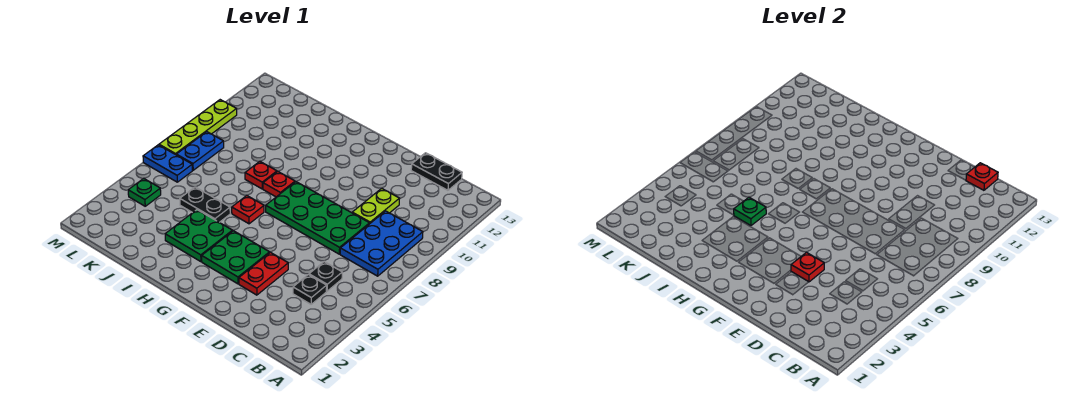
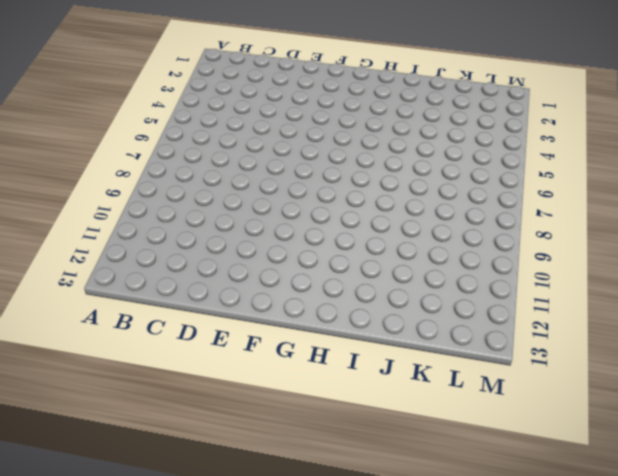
none -> blue 2x3 plate [340,211,423,276]
none -> black 1x1 plate [293,275,327,304]
none -> black 1x1 plate [309,262,342,291]

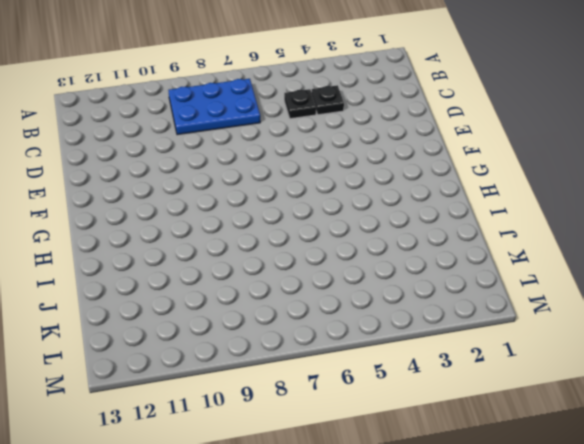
none -> black 1x2 plate [411,153,462,190]
none -> green 2x4 plate [266,182,369,254]
none -> lime 1x2 plate [352,188,400,224]

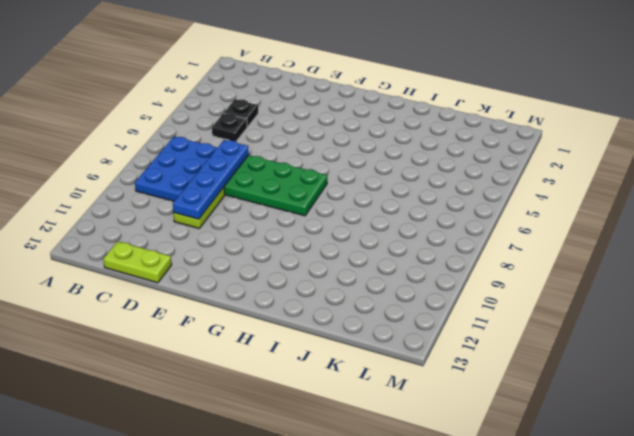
lime 1x2 plate [104,241,172,283] -> black 1x2 plate [411,153,462,190]
blue 1x4 plate [173,140,249,219] -> none
none -> red 1x2 plate [239,253,288,295]
none -> green 2x2 plate [202,231,270,284]
none -> green 2x2 plate [165,210,232,262]

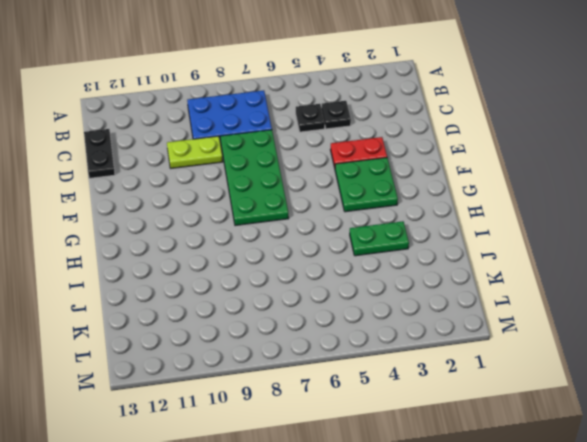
green 1x2 plate [350,221,409,256] -> green 2x2 plate [165,210,232,262]
none -> red 1x1 plate [232,196,264,224]
none -> red 1x1 plate [263,172,295,197]
none -> black 1x2 plate [180,187,230,222]

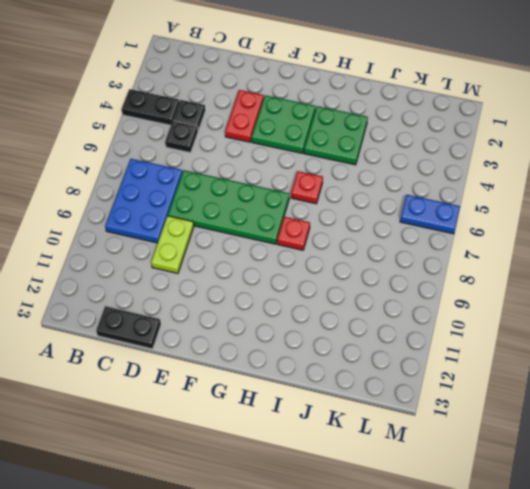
black 1x2 plate [122,89,179,125] -> black 1x2 plate moved to [180,187,230,222]
none -> red 1x1 plate [245,161,277,189]
none -> green 1x1 plate [128,178,161,206]
none -> blue 1x2 plate [176,132,224,170]

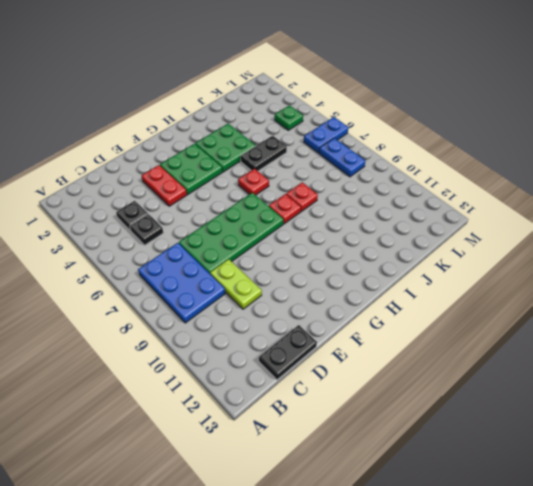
none -> lime 1x4 plate [159,100,237,154]
none -> red 1x1 plate [966,163,998,190]
none -> red 1x1 plate [791,253,824,282]

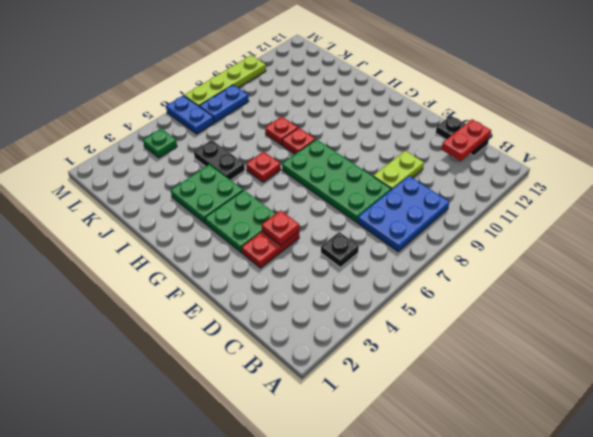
red 1x2 plate [441,119,491,161] -> red 1x1 plate [966,163,998,190]
none -> black 1x1 plate [293,275,327,304]
none -> green 1x1 plate [734,197,766,225]

